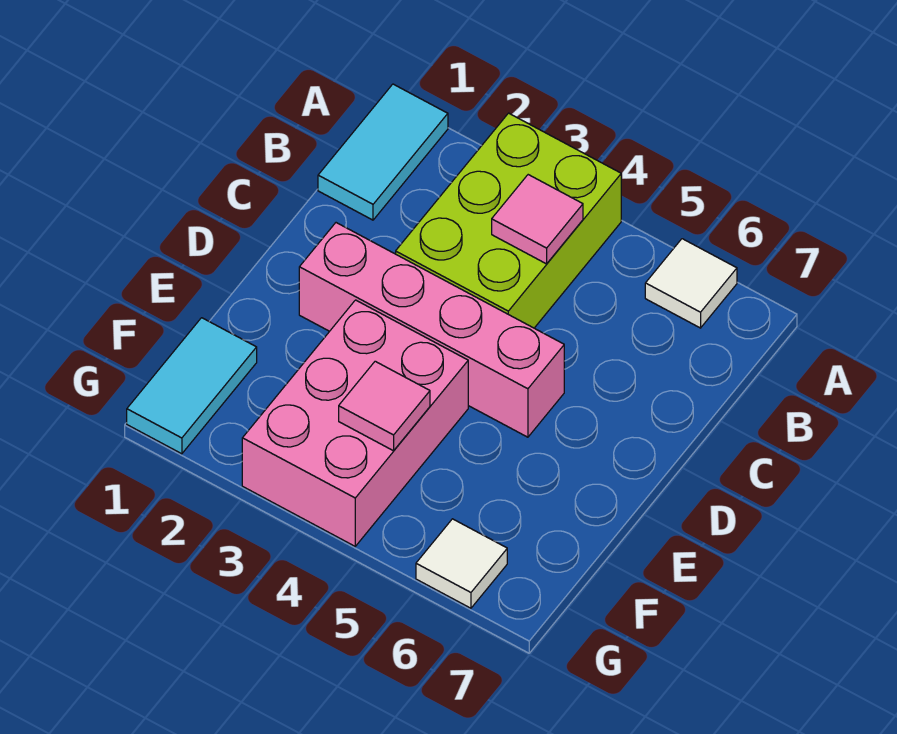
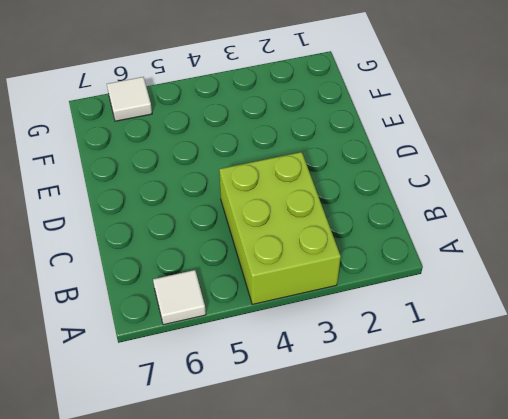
none -> cyan 1x2 tile [318,84,448,220]
none -> pink 1x4 brick [299,223,564,437]

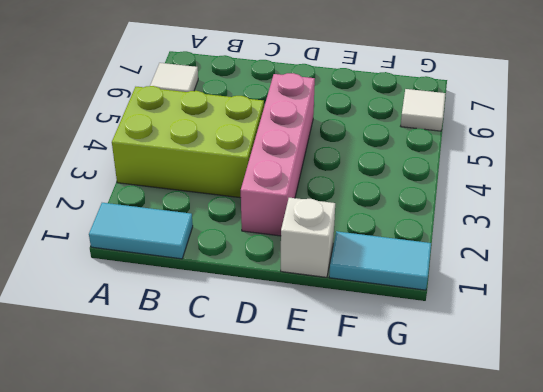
white 1x1 brick [281,198,335,277] -> none
none -> pink 2x3 brick [242,300,468,546]
none -> pink 1x1 tile [492,175,583,264]

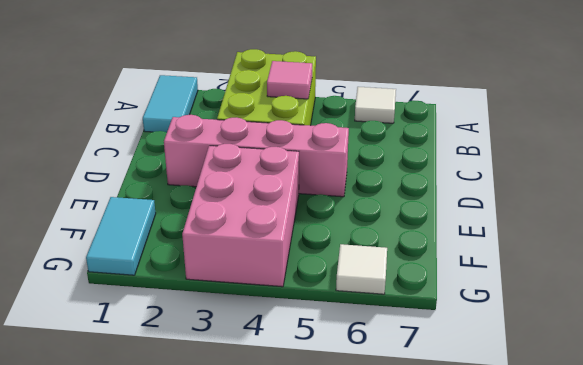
none -> pink 1x1 tile [339,361,430,451]

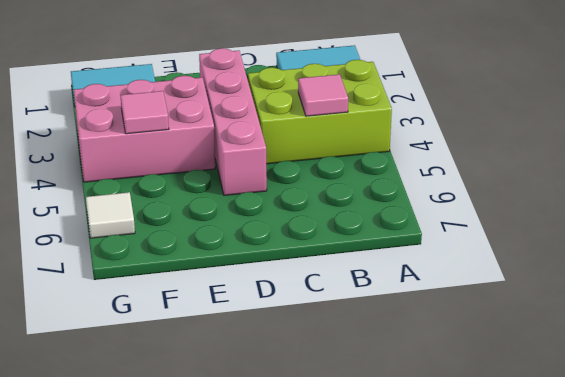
none -> white 1x1 tile [645,239,737,328]

